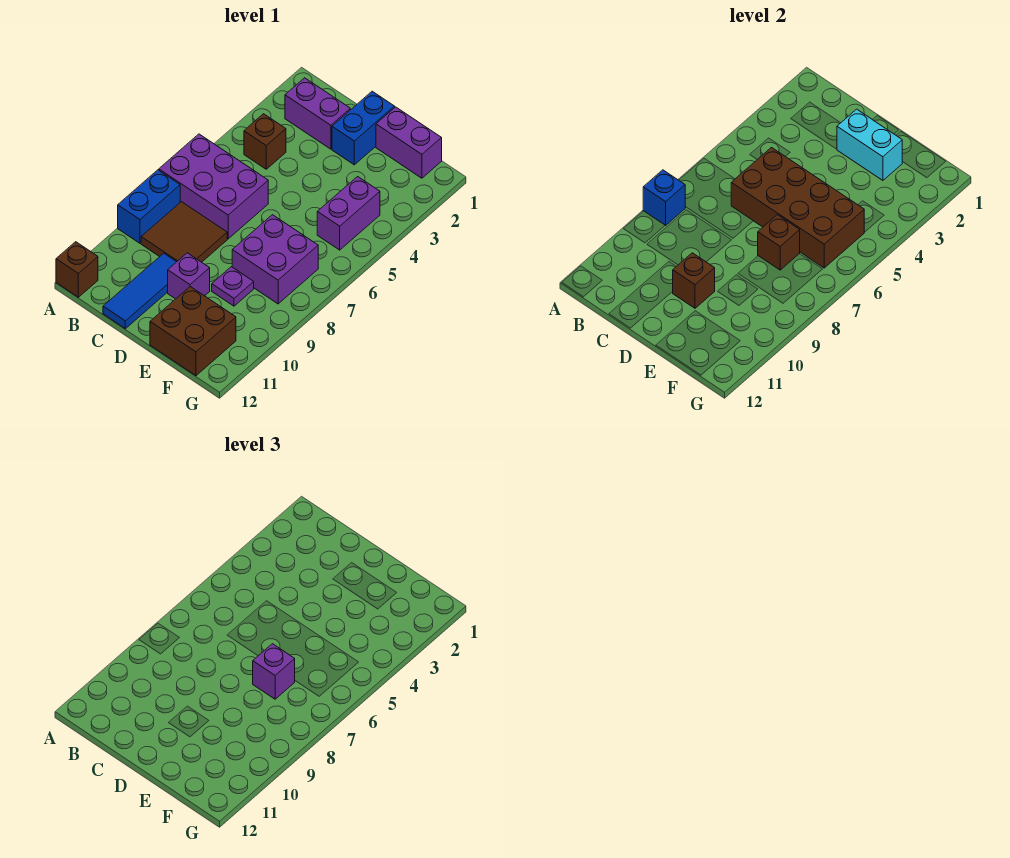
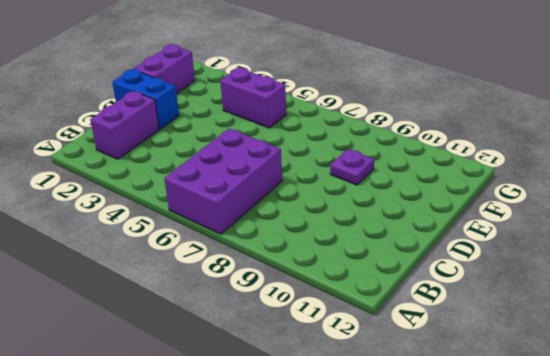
none -> blue 1x2 brick [118,170,180,243]
none -> brown 1x1 brick [56,242,98,297]
none -> brown 1x1 brick [244,114,286,169]

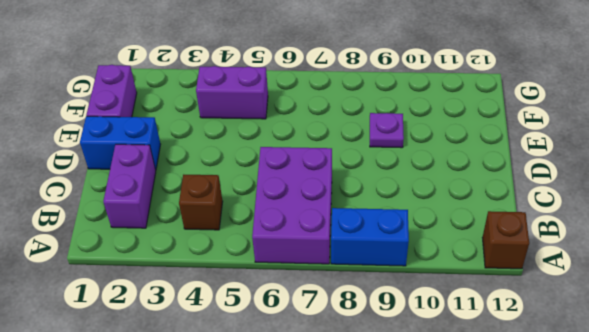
none -> brown 2x2 tile [141,202,227,262]
none -> blue 1x3 tile [103,253,176,329]
none -> purple 1x1 brick [168,253,210,299]

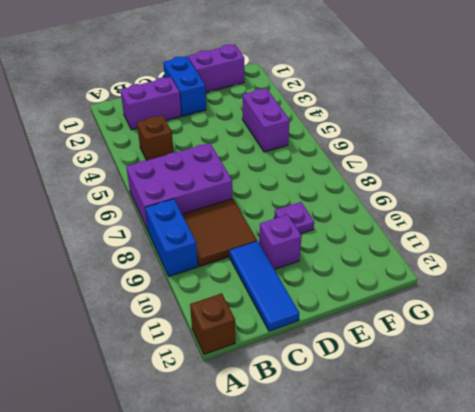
none -> purple 2x2 brick [232,215,318,304]
none -> brown 2x2 brick [150,287,236,376]
none -> blue 1x1 brick [643,170,685,226]

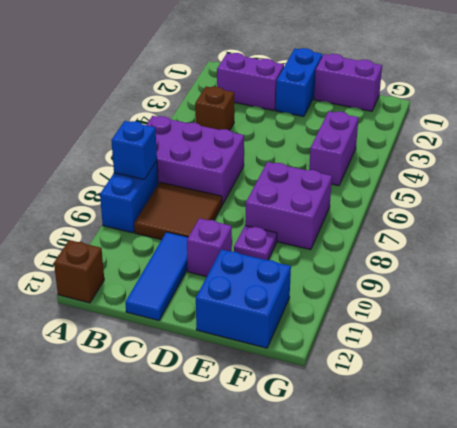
blue 2x2 brick [196,249,291,348] -> brown 2x2 brick [150,287,236,376]
none -> brown 2x4 brick [731,148,864,268]
none -> cyan 1x2 brick [837,109,902,180]
none -> brown 1x1 brick [672,253,715,308]

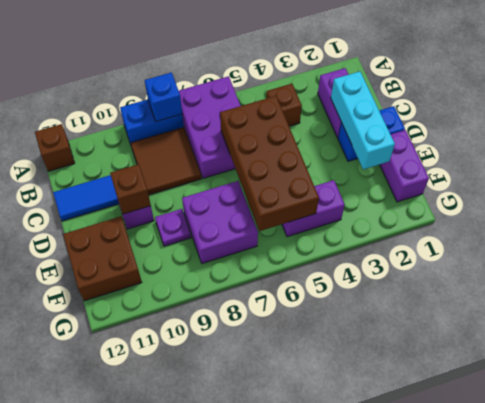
cyan 1x3 brick [331,71,395,169] -> cyan 1x2 brick [837,109,902,180]
none -> brown 1x1 brick [758,215,800,270]
none -> purple 1x1 brick [253,644,295,699]

